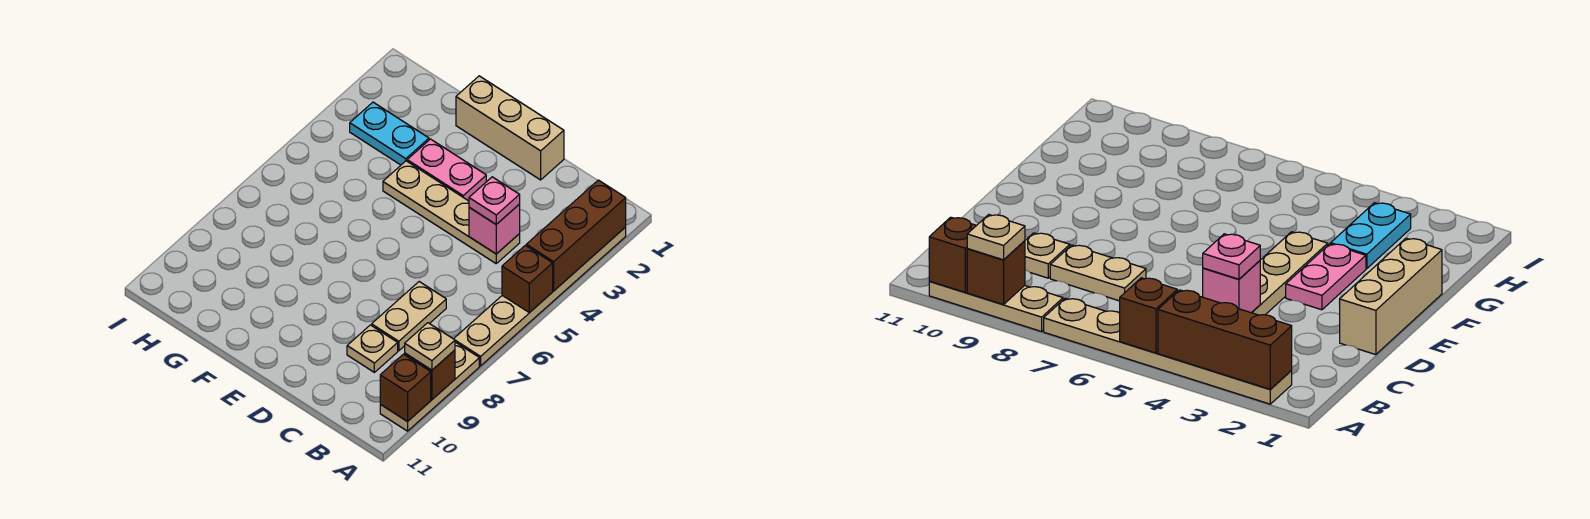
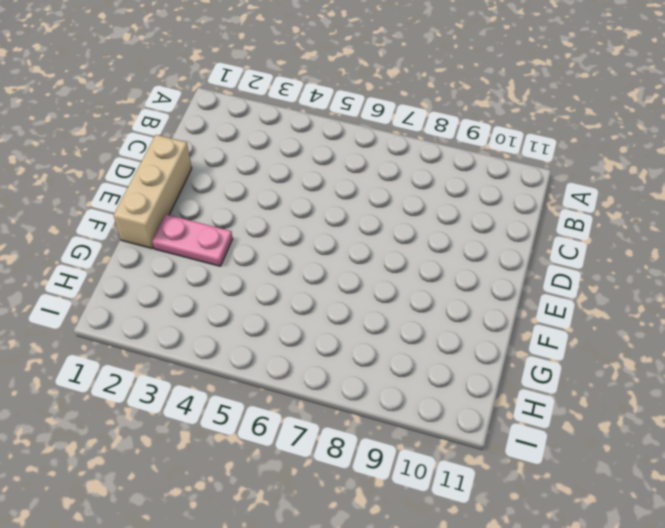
pink 1x2 plate [152,214,233,266] -> pink 1x2 plate turned to [407,139,486,201]
none -> tan 1x6 plate [454,227,626,366]
none -> tan 1x3 plate [380,342,479,431]
none -> tan 1x4 plate [383,161,520,263]

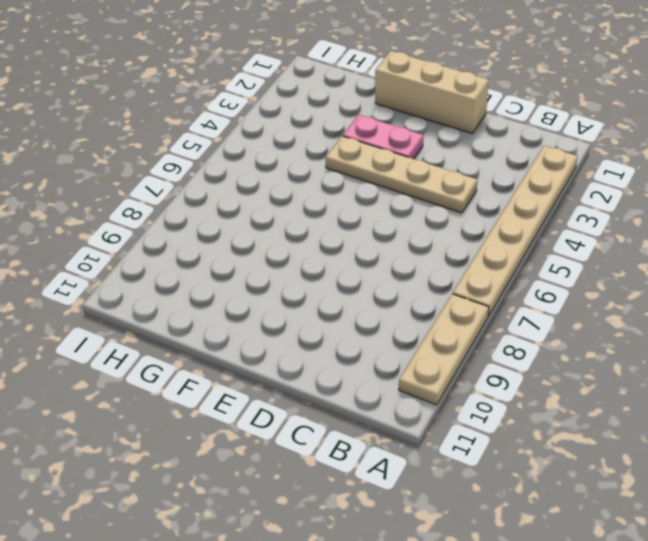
none -> tan 1x2 plate [372,282,446,351]
none -> tan 1x1 plate [347,325,398,372]
none -> cyan 1x2 plate [350,102,429,165]

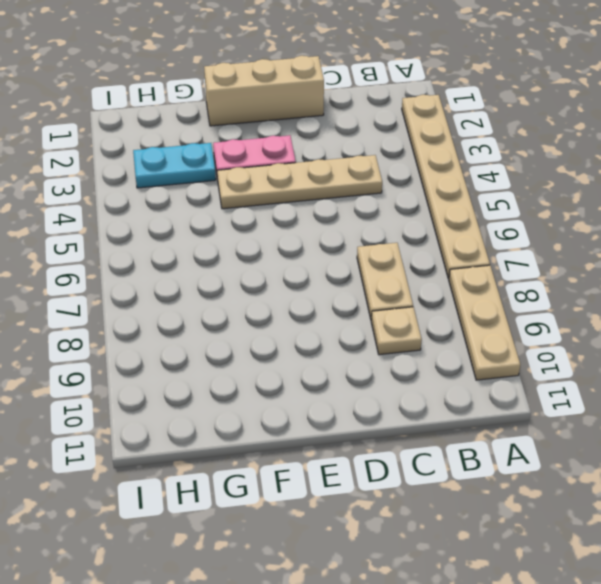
none -> brown 1x3 brick [526,180,626,291]
none -> brown 1x1 brick [502,245,553,313]
none -> brown 1x1 brick [405,350,455,400]

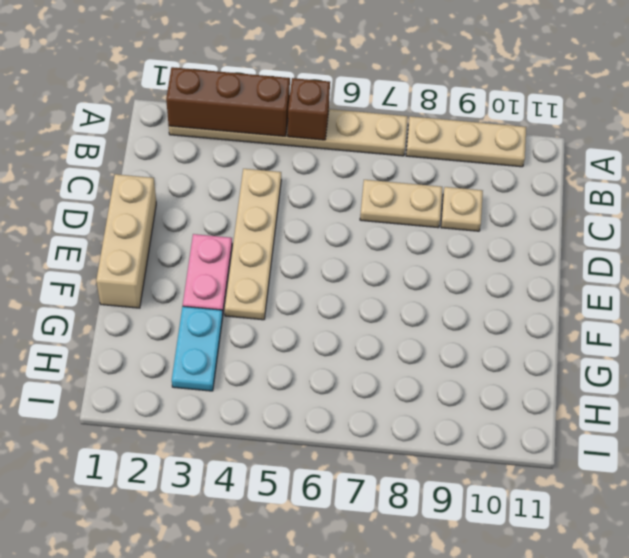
none -> brown 1x1 brick [405,350,455,400]
none -> brown 1x1 brick [380,354,431,422]
none -> pink 1x1 brick [469,204,520,254]

